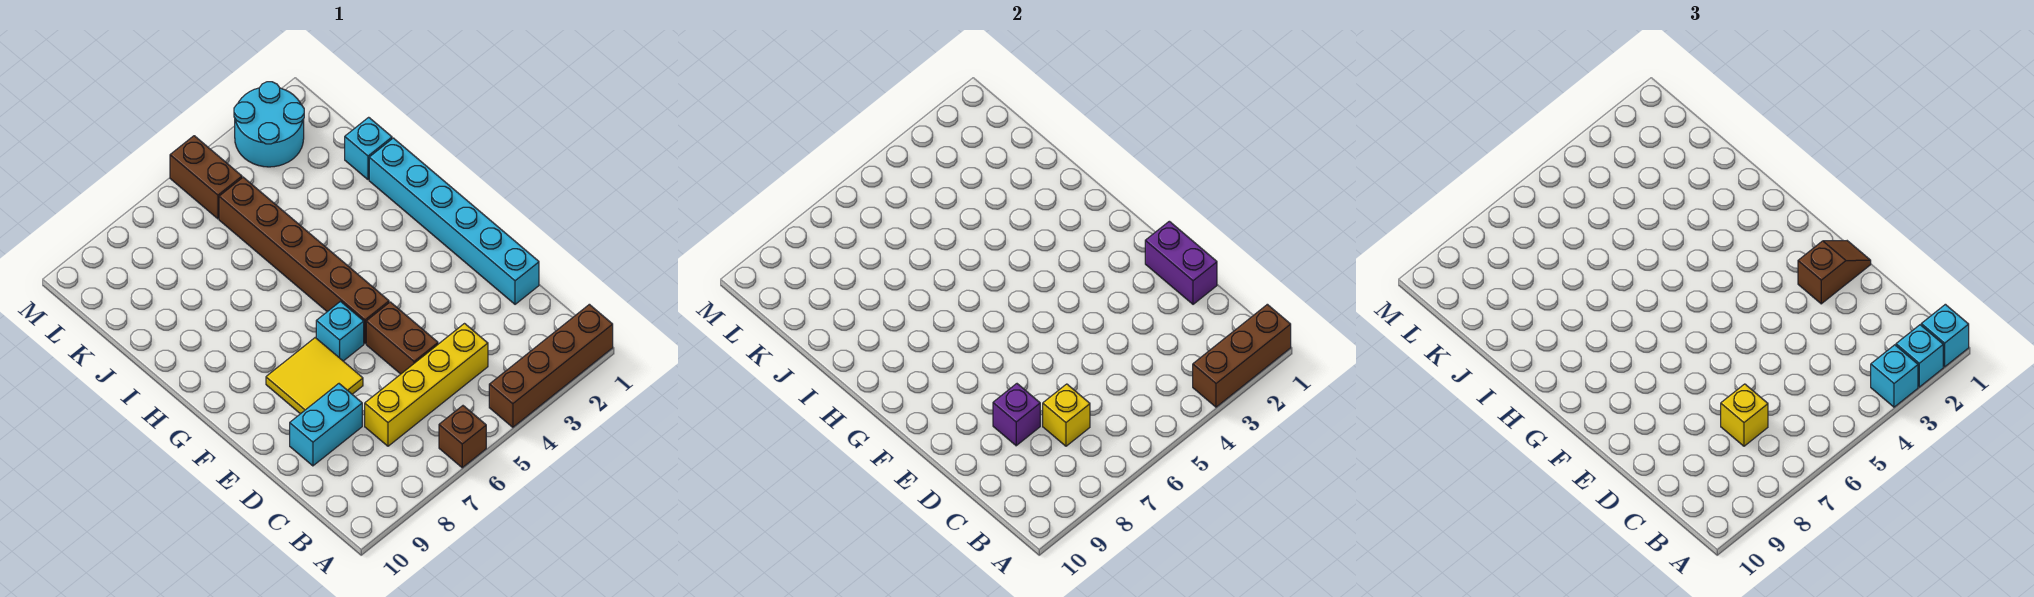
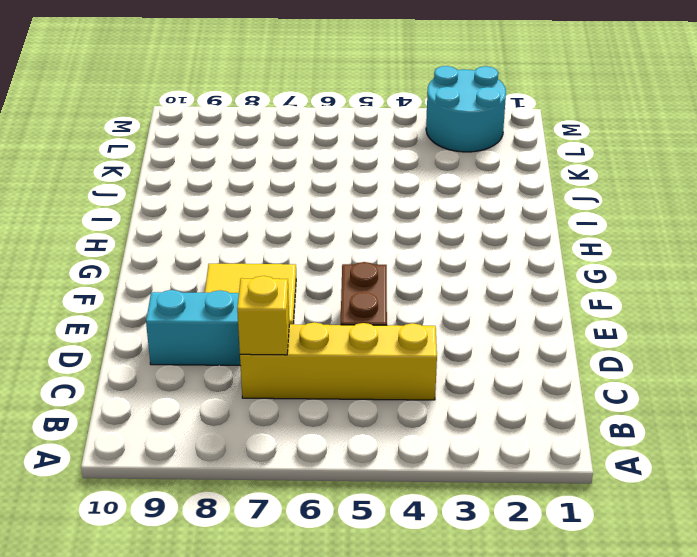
none -> brown 1x4 brick [489,304,613,427]
none -> brown 1x1 brick [439,406,486,468]
none -> cyan 1x6 brick [369,138,539,304]

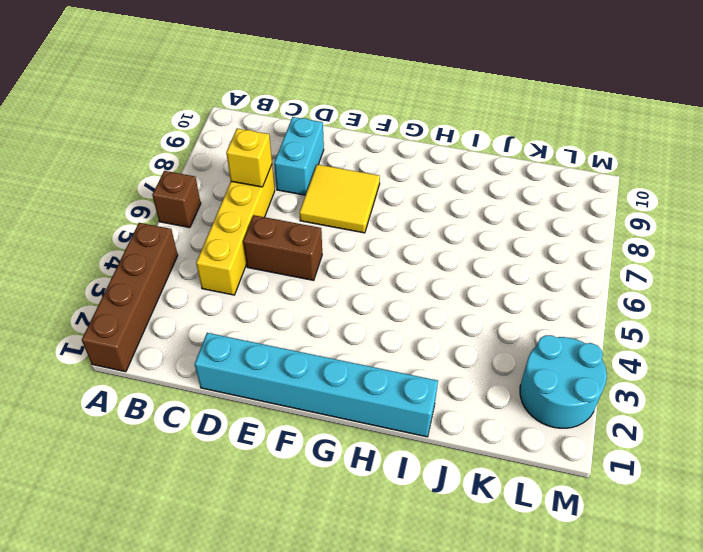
none -> brown 1x6 brick [219,177,389,343]
none -> cyan 1x1 brick [316,301,364,361]
none -> cyan 1x1 brick [345,117,392,180]

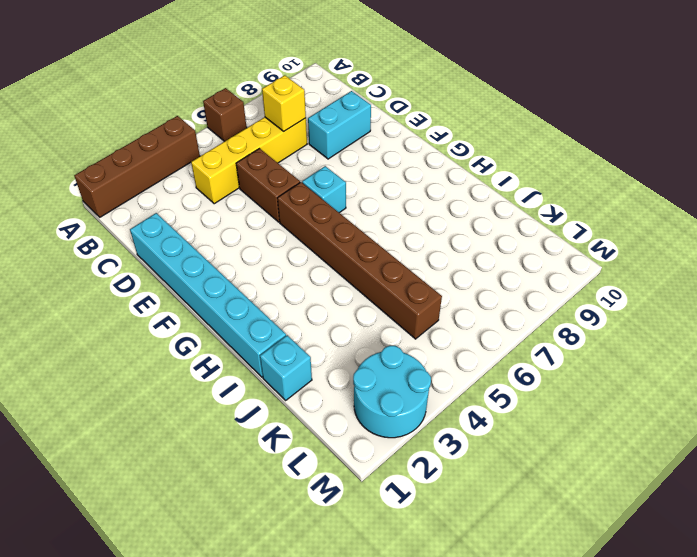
none -> yellow 2x2 tile [266,338,363,414]
none -> brown 1x2 brick [170,136,242,219]
none -> brown 1x3 brick [1193,304,1291,407]

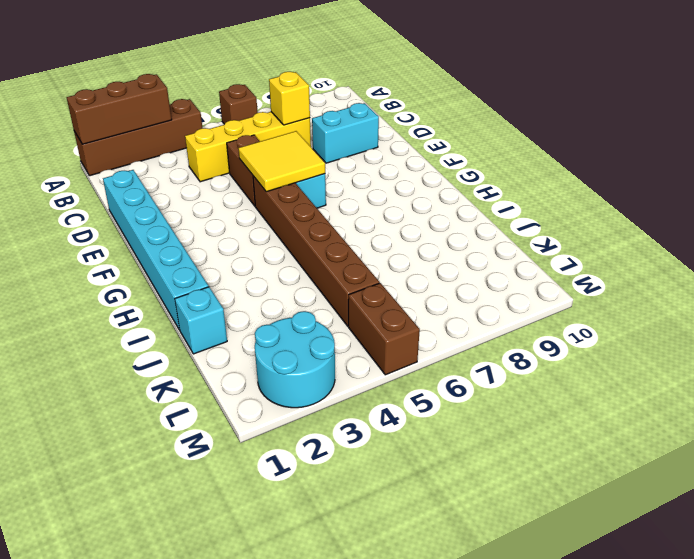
yellow 2x2 tile [239,131,325,192] -> yellow 2x2 tile moved to [266,338,363,414]
none -> purple 1x2 brick [1145,221,1217,304]
none -> purple 1x1 brick [993,384,1040,446]
none -> cyan 1x1 brick [1921,304,1969,367]

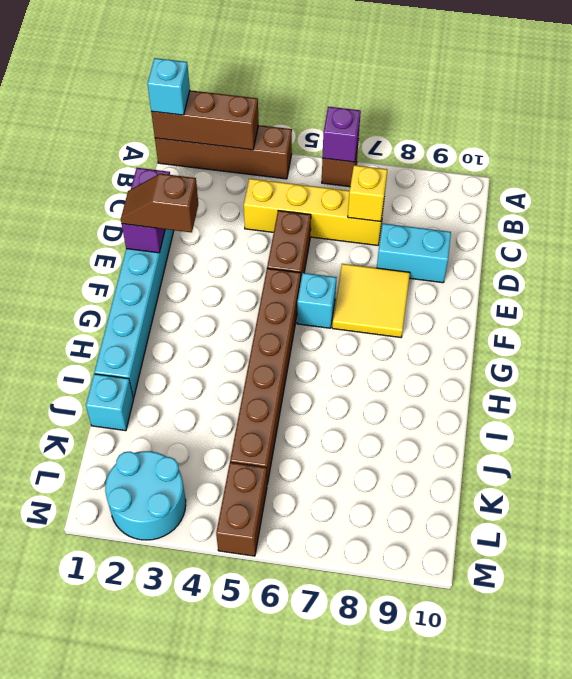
purple 1x1 brick [322,107,361,162] -> purple 1x1 brick moved to [993,384,1040,446]
none -> cyan 1x1 brick [1896,325,1943,387]
none -> cyan 1x1 brick [1871,345,1918,407]
none -> yellow 1x1 brick [1721,384,1768,446]

